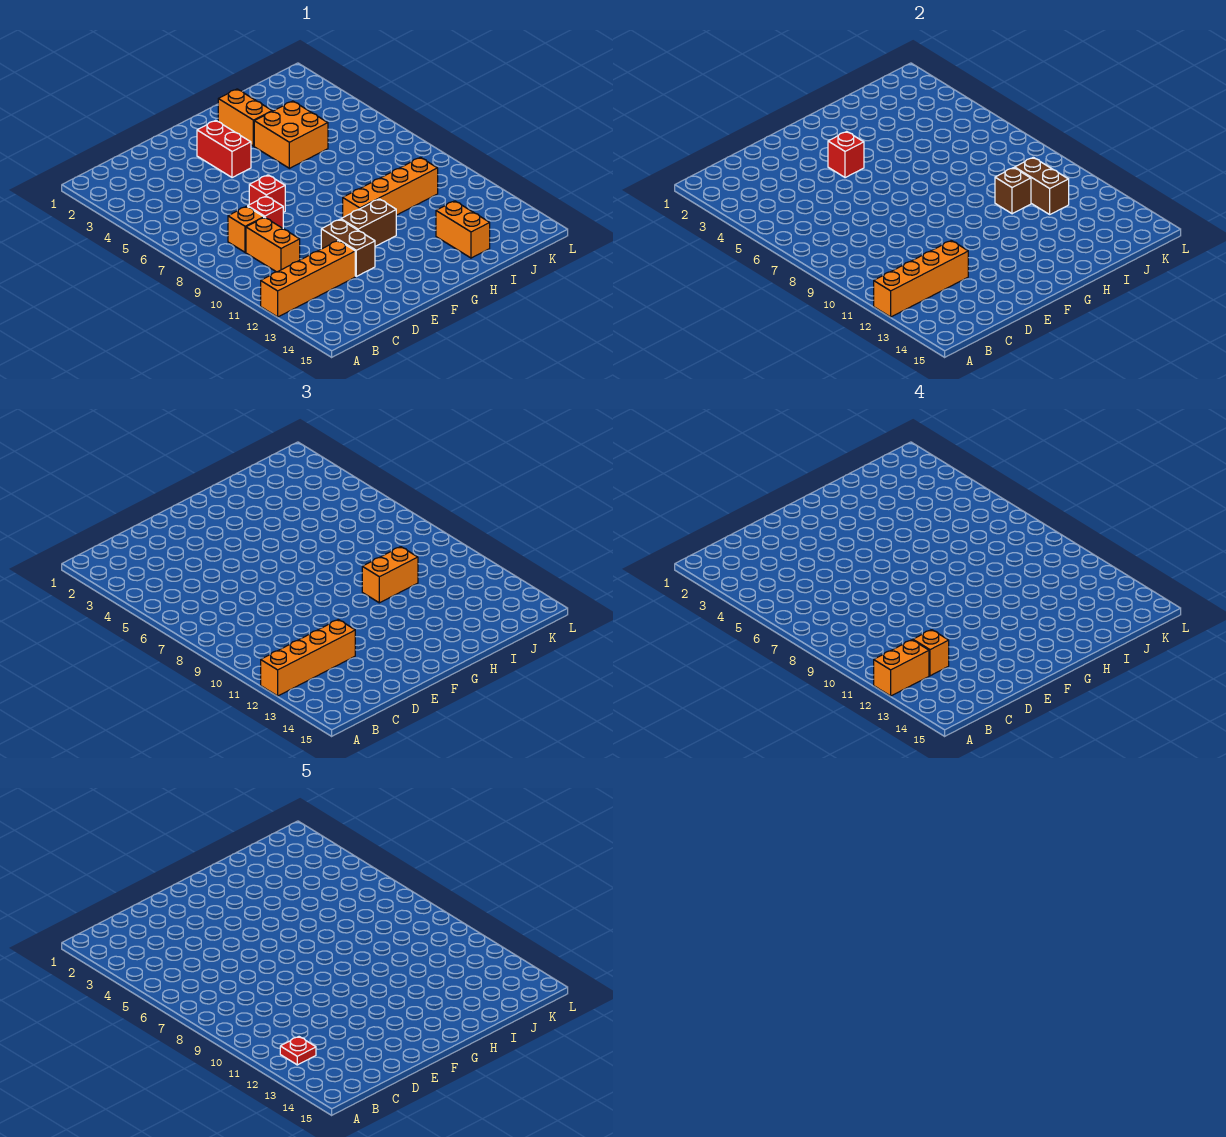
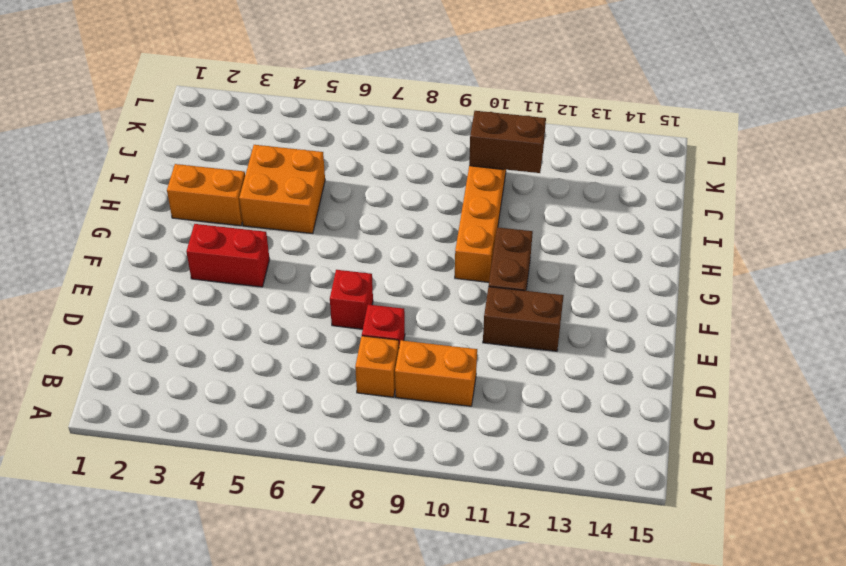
none -> orange 1x4 brick [261,241,355,317]
none -> orange 1x2 brick [436,201,490,258]
none -> orange 1x4 brick [874,241,968,317]

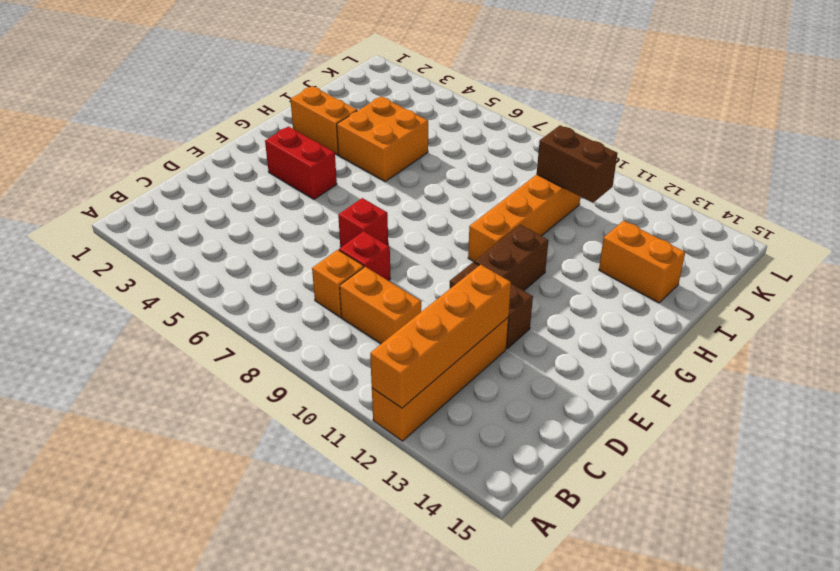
none -> red 1x1 brick [828,131,864,178]
none -> brown 1x1 brick [995,168,1031,214]
none -> orange 1x4 brick [261,620,355,696]

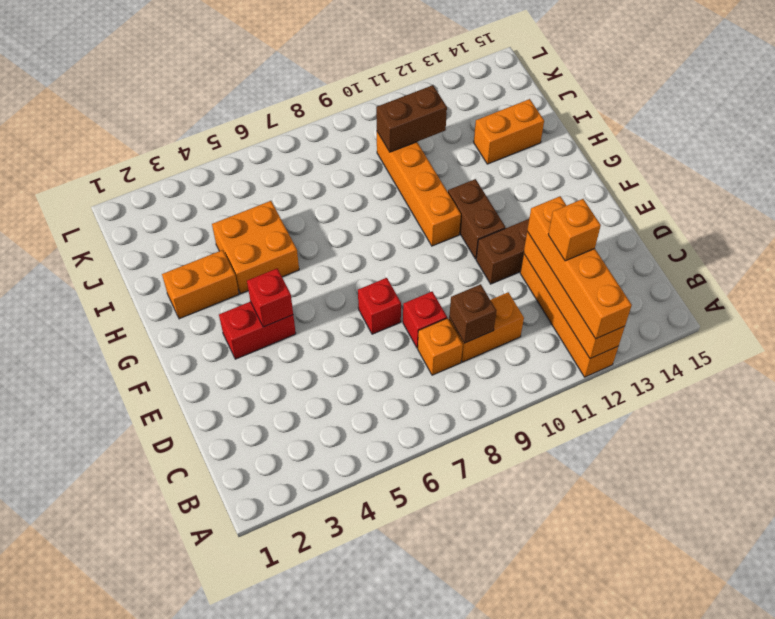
brown 1x1 brick [449,284,496,343] -> brown 1x1 brick moved to [995,168,1031,214]
none -> orange 1x2 brick [362,547,418,603]
none -> orange 1x2 brick [874,640,929,696]
none -> red 1x1 plate [280,1037,316,1065]

